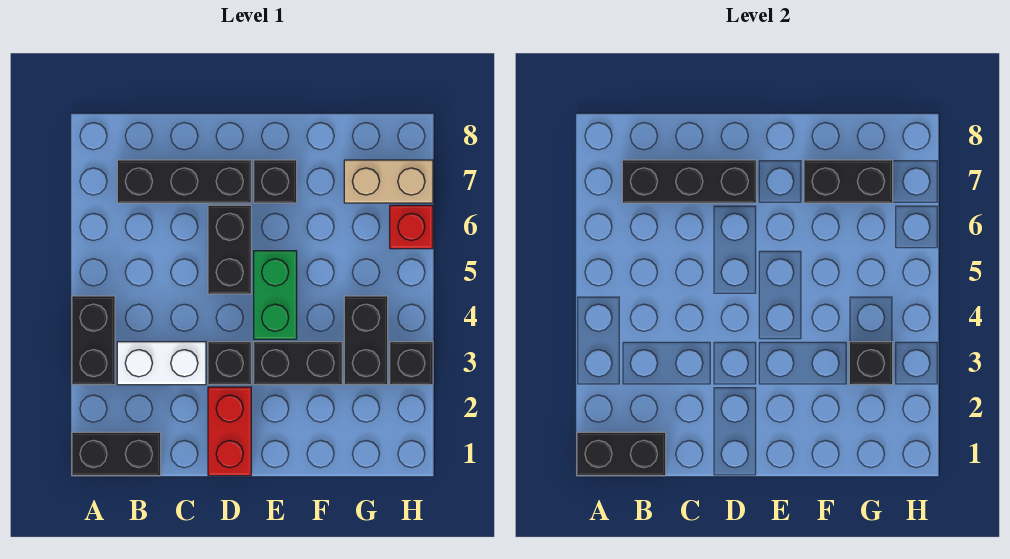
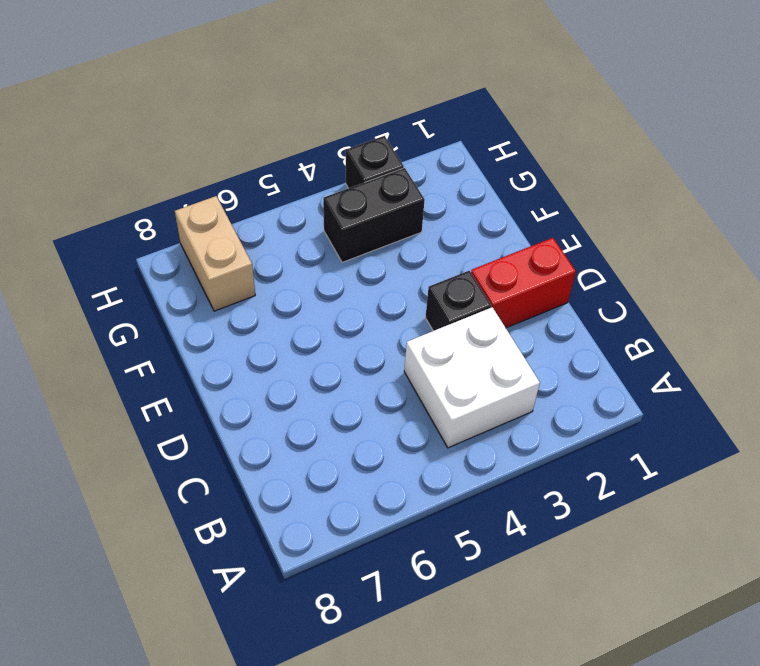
white 2x2 brick [404,307,540,448] -> white 1x2 brick [117,342,206,385]
none -> black 1x2 brick [72,432,161,476]
none -> black 1x2 brick [72,296,115,385]
none -> black 1x3 brick [117,160,251,203]

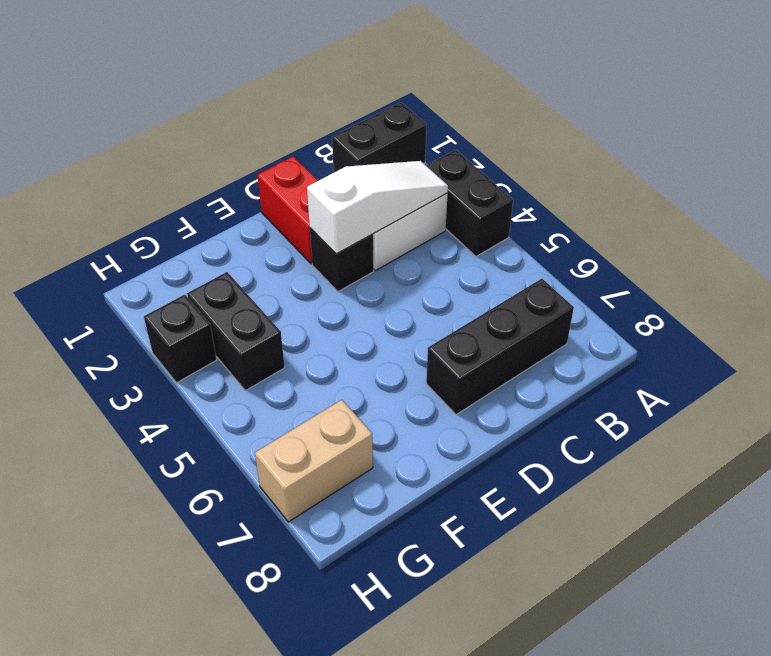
white 1x3 slope [307,161,448,254] -> none
none -> black 1x2 brick [208,205,251,294]
none -> black 1x2 brick [254,342,342,385]
none -> green 1x2 brick [254,251,297,339]

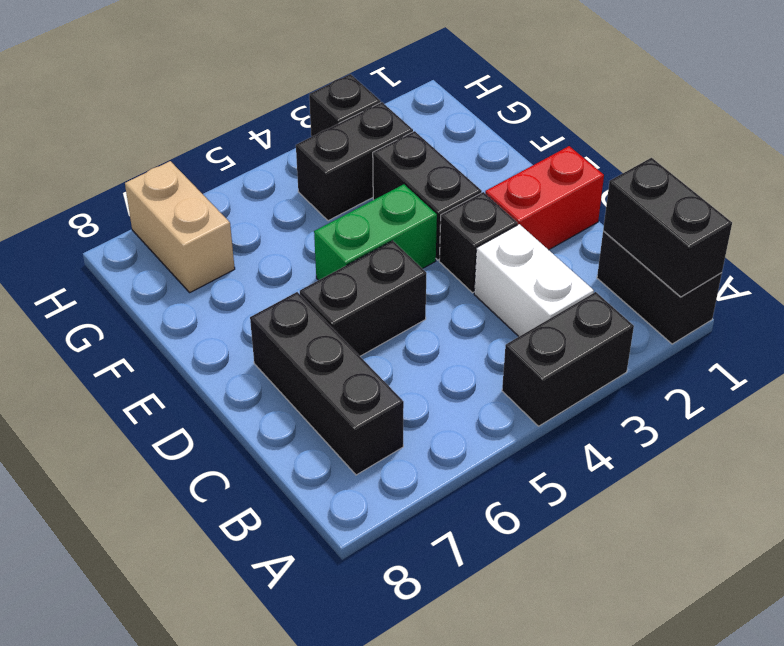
none -> black 1x1 brick [254,160,297,203]
none -> red 1x1 brick [390,205,433,249]
none -> black 1x3 brick [622,160,756,203]

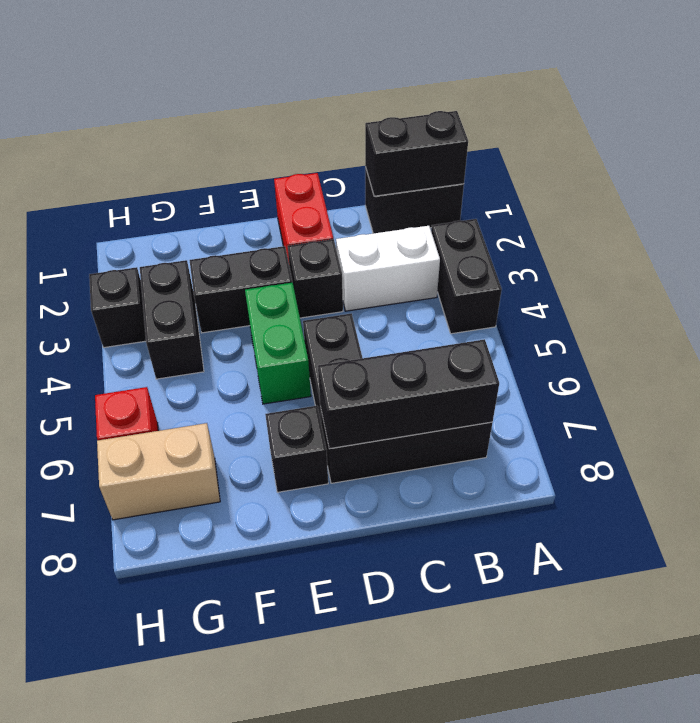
none -> black 1x2 brick [804,160,893,203]
none -> black 1x1 brick [849,342,893,385]

